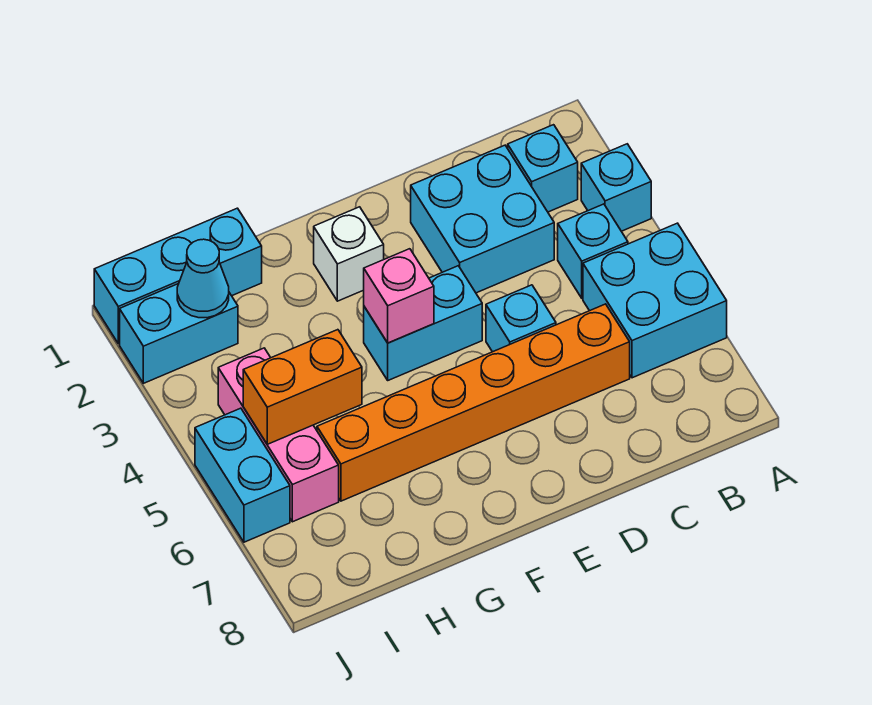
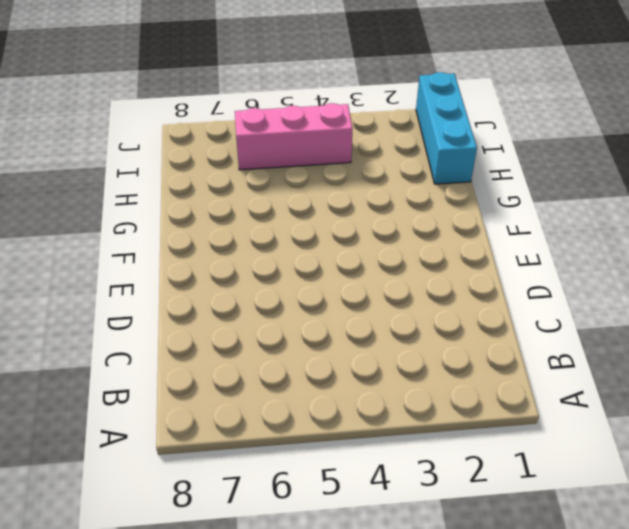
none -> cyan 1x1 brick [581,144,651,231]
none -> cyan 2x2 brick [583,223,727,378]
none -> cyan 1x1 brick [508,125,578,212]

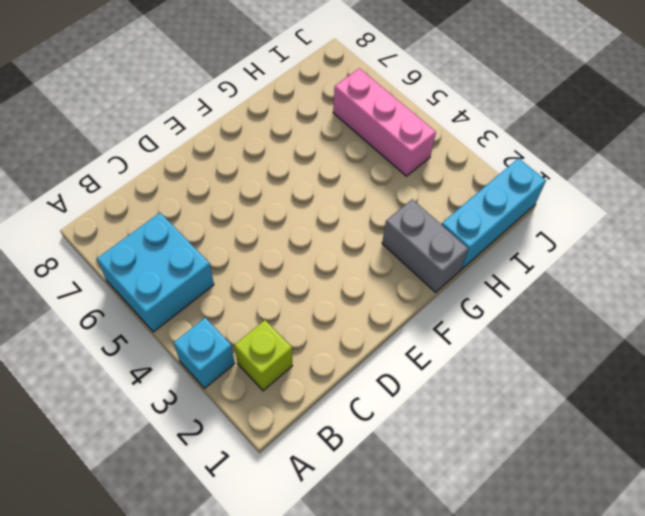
lime 1x1 brick [234,320,292,391] -> cyan 1x1 brick [508,125,578,212]
grey 1x2 brick [382,199,468,292] -> none
none -> cyan 1x1 brick [558,204,628,298]
none -> cyan 2x2 brick [411,145,554,293]
none -> orange 1x6 brick [317,304,630,501]

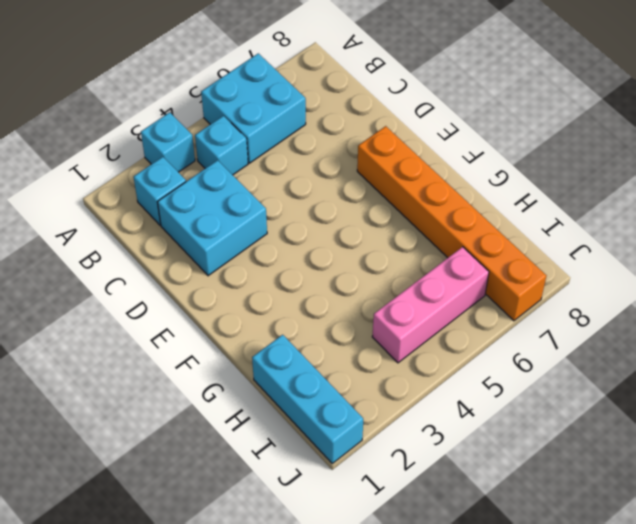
orange 1x6 brick [357,126,547,321] -> orange 1x6 brick moved to [317,304,630,501]
none -> cyan 1x1 brick [486,285,556,352]
none -> cyan 1x2 brick [364,266,482,380]
none -> white 1x1 brick [314,207,384,301]

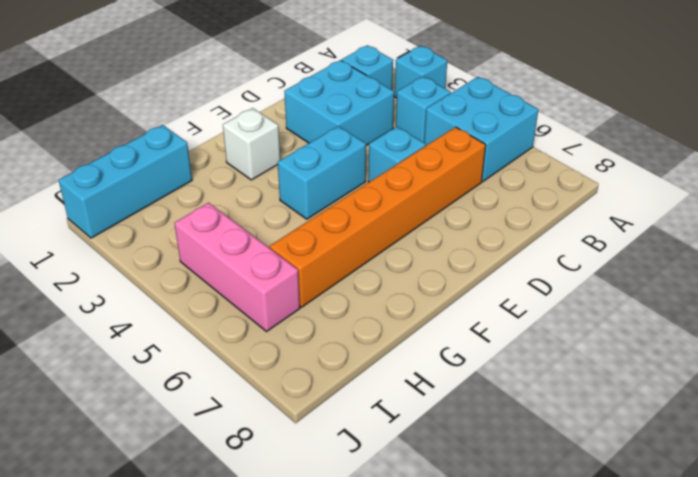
none -> cyan 1x2 brick [120,284,238,383]
none -> cyan 1x2 brick [195,408,290,542]
none -> pink 1x1 brick [364,249,434,343]

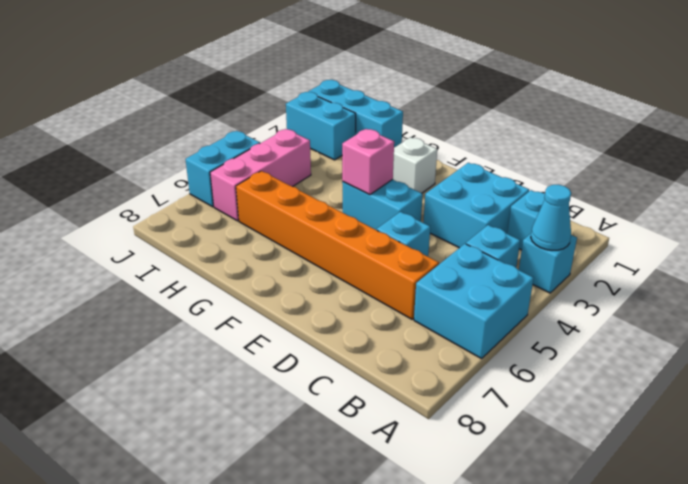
cyan 1x1 cone [531,185,571,250] -> cyan 1x1 cone moved to [177,239,229,318]
none -> orange 1x2 brick [243,330,362,444]

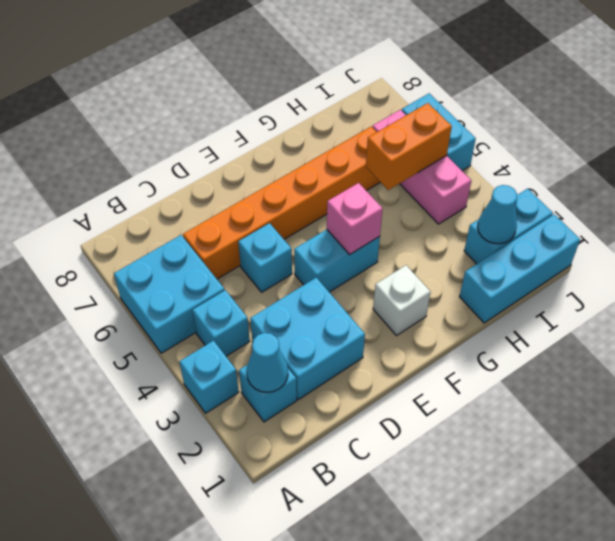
cyan 1x1 cone [247,333,288,392] -> none

